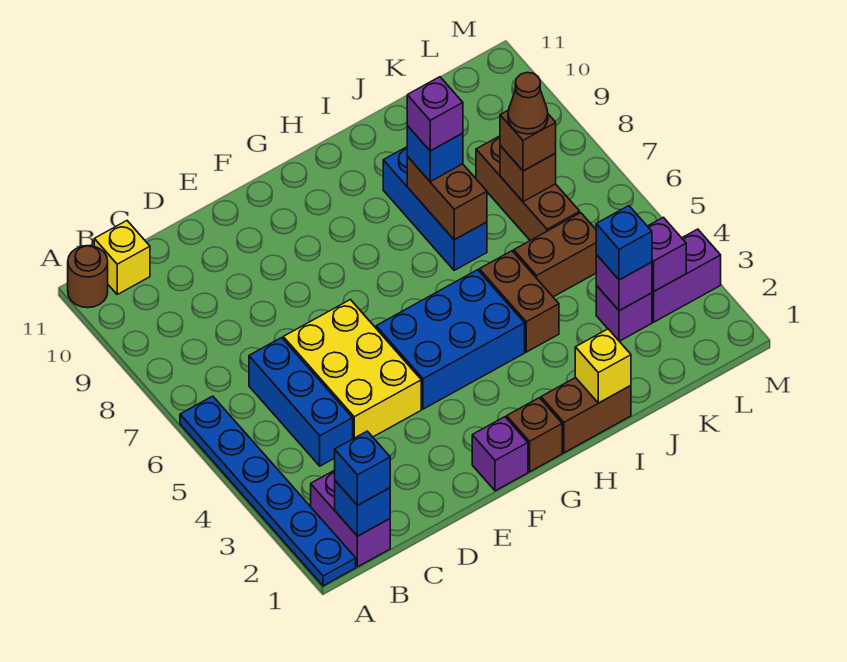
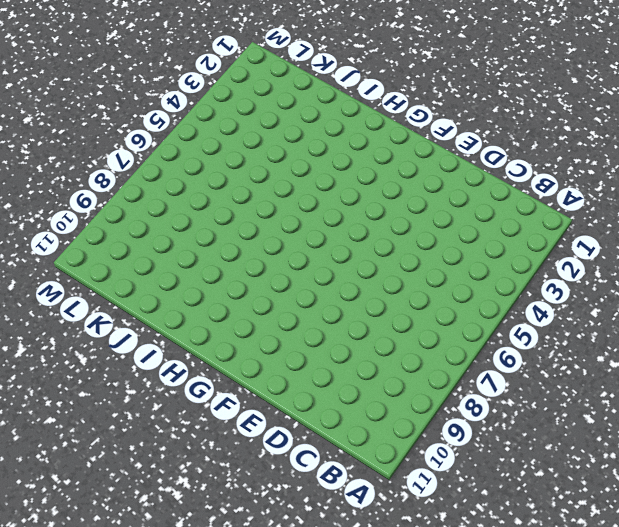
none -> blue 1x6 plate [180,396,356,586]
none -> brown 1x1 round brick [68,246,108,308]
none -> purple 1x2 brick [311,470,390,567]

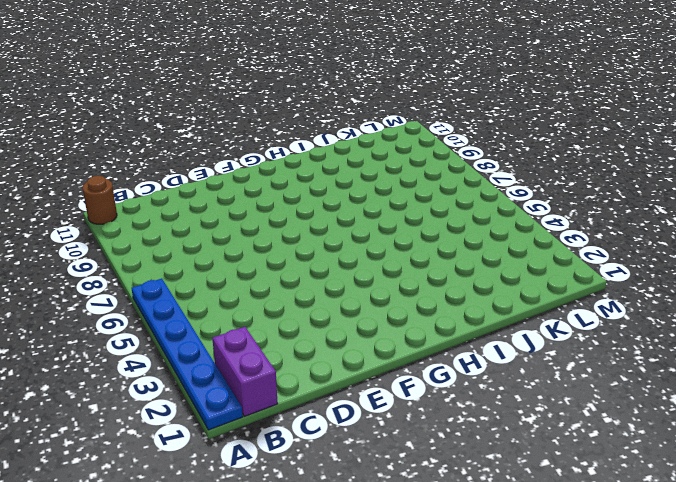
none -> yellow 1x1 brick [94,221,150,294]
none -> blue 1x3 brick [249,338,353,466]
none -> yellow 2x3 brick [283,300,421,439]

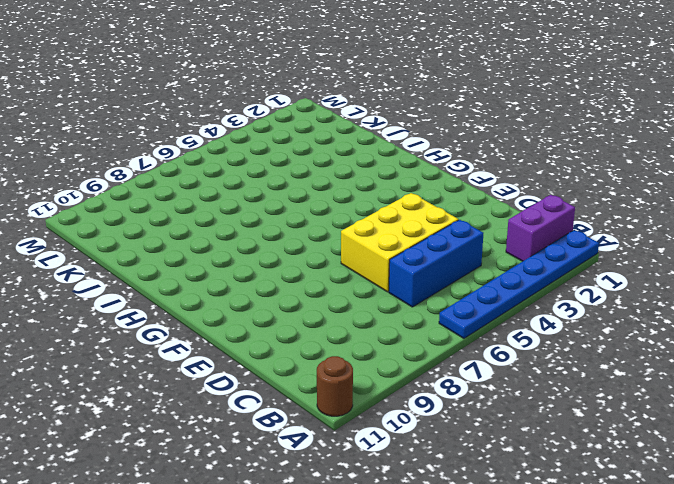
none -> yellow 1x1 brick [94,221,150,294]
none -> purple 1x1 brick [472,417,528,491]
none -> blue 2x3 brick [376,270,525,409]

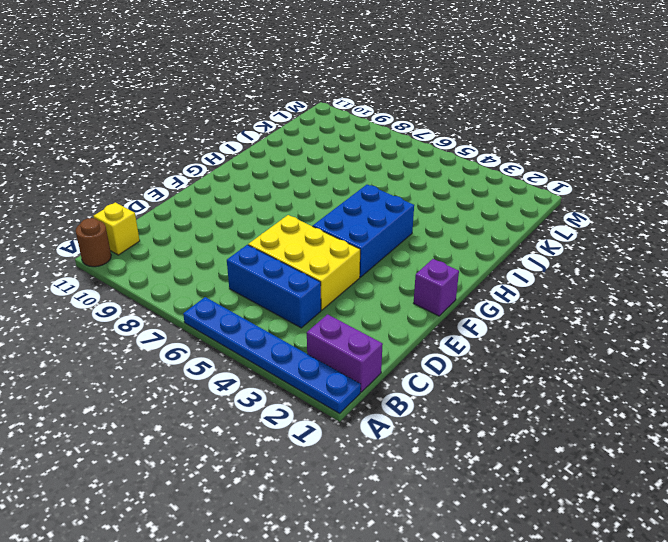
none -> brown 1x1 brick [507,398,562,472]
none -> brown 1x2 brick [541,378,631,453]
none -> brown 1x2 brick [479,251,559,352]

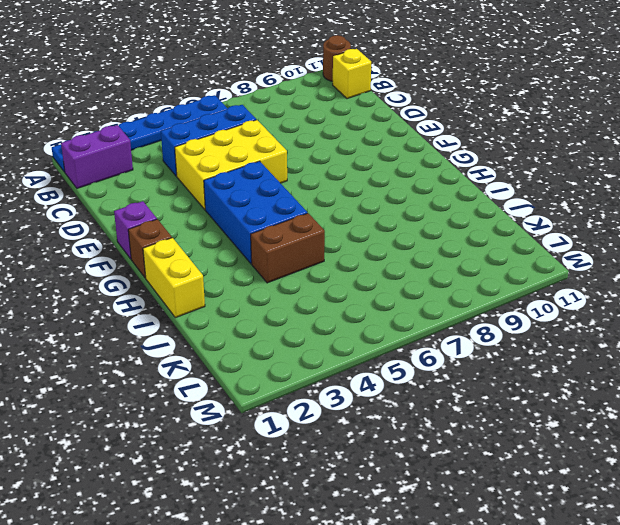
yellow 1x2 brick [143,238,205,318] -> brown 1x2 brick [541,378,631,453]
none -> blue 1x3 brick [383,147,487,270]
none -> brown 1x2 brick [514,213,596,297]
none -> purple 1x1 brick [596,285,652,341]

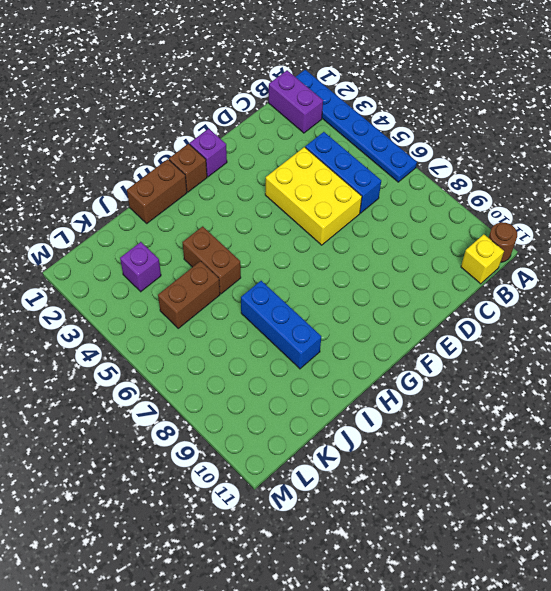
none -> blue 2x3 brick [376,270,525,409]
none -> brown 1x3 brick [476,136,580,240]
none -> purple 1x2 brick [652,229,721,322]

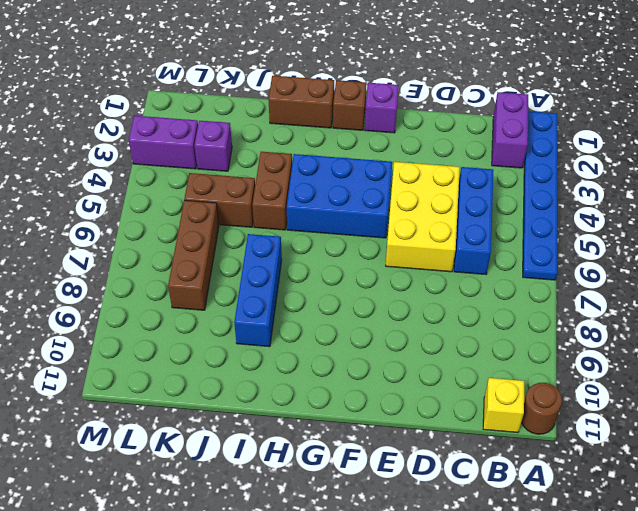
none -> blue 1x1 brick [335,481,390,536]
none -> yellow 1x1 brick [575,329,631,403]
none -> brown 1x2 brick [407,157,487,240]

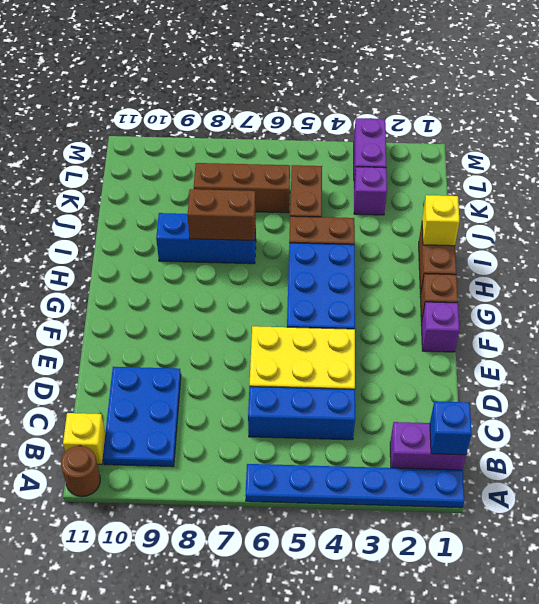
blue 2x3 plate [103,367,181,467] -> none
none -> purple 1x1 brick [596,255,652,311]
none -> brown 1x1 brick [500,146,556,202]
none -> purple 1x1 brick [648,217,686,292]

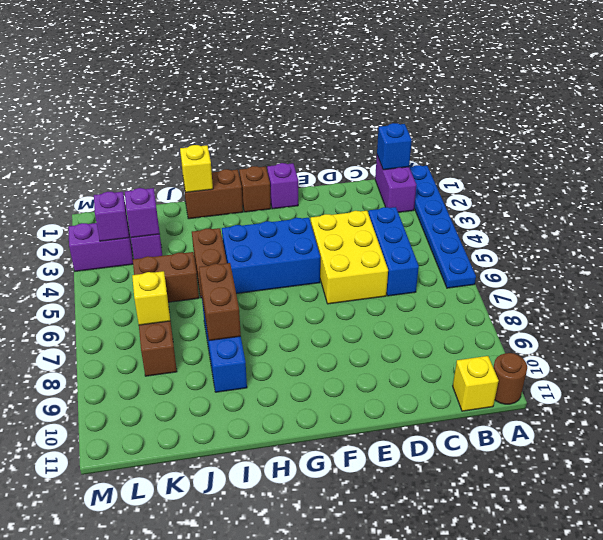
yellow 1x1 brick [132,271,170,325] -> brown 1x1 brick [500,146,556,202]
none -> blue 1x1 brick [335,431,390,506]
none -> blue 1x1 brick [407,126,463,182]
none -> blue 1x1 brick [596,206,652,280]

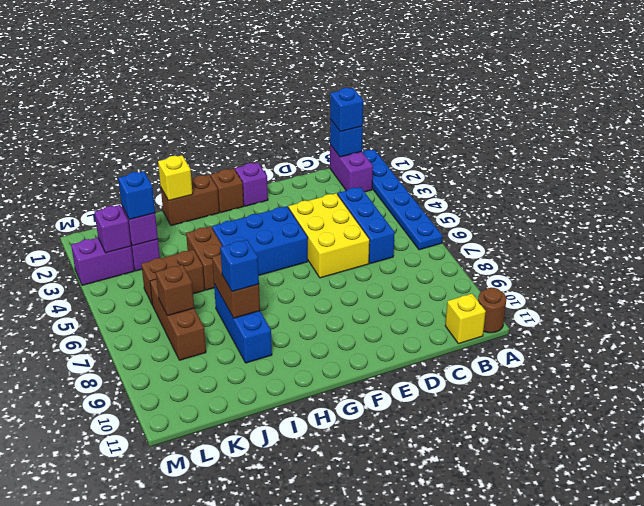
none -> brown 1x1 brick [500,110,556,171]
none -> purple 1x1 brick [407,77,463,151]
none -> brown 1x1 cone [508,73,548,134]

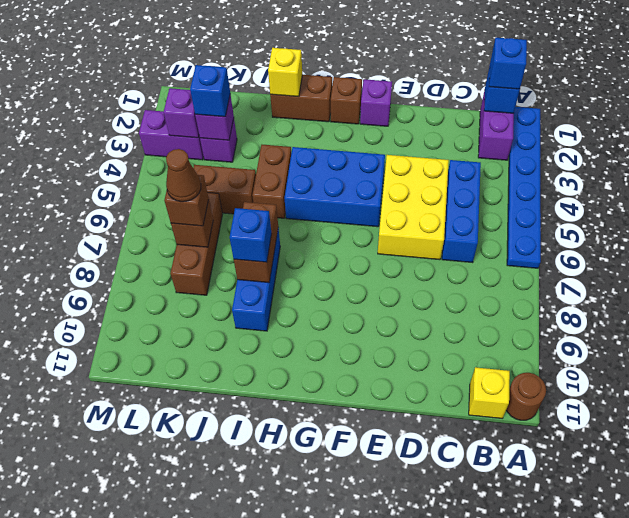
none -> purple 1x1 brick [407,77,463,151]

